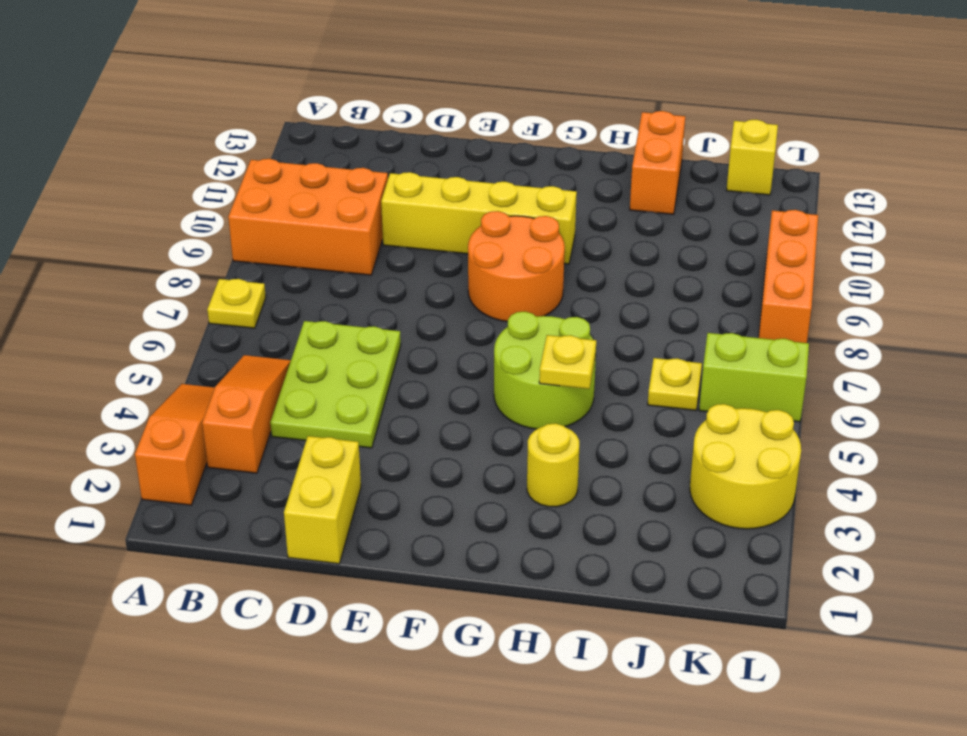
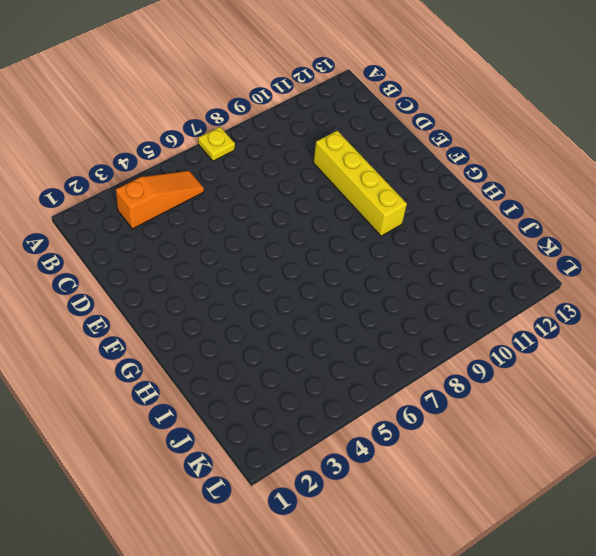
none -> orange 1x3 slope [135,384,215,505]
none -> orange 2x3 brick [228,159,388,275]
none -> lime 2x3 plate [270,321,401,448]

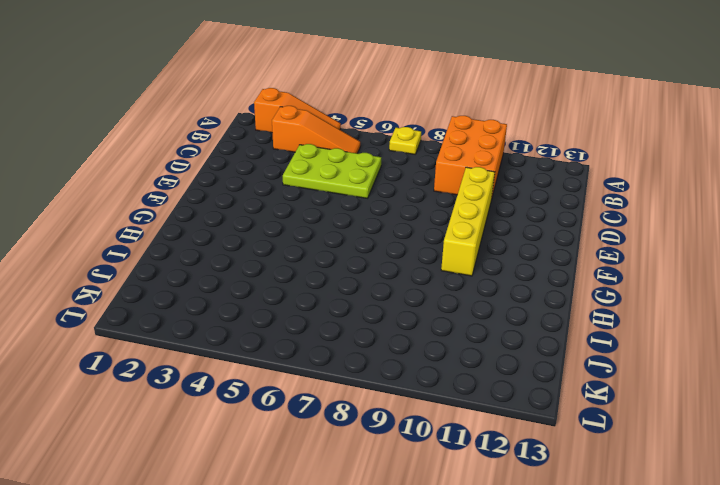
none -> yellow 1x2 brick [284,436,361,564]
none -> orange 2x2 round brick [468,211,565,322]
none -> lime 2x2 round brick [494,312,596,429]

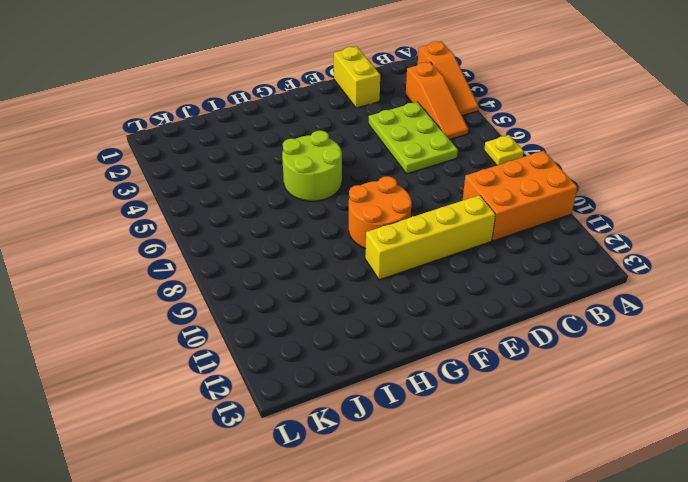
none -> yellow 1x1 round brick [527,423,579,507]
none -> orange 1x2 brick [630,111,685,215]
none -> yellow 1x1 plate [648,358,702,411]

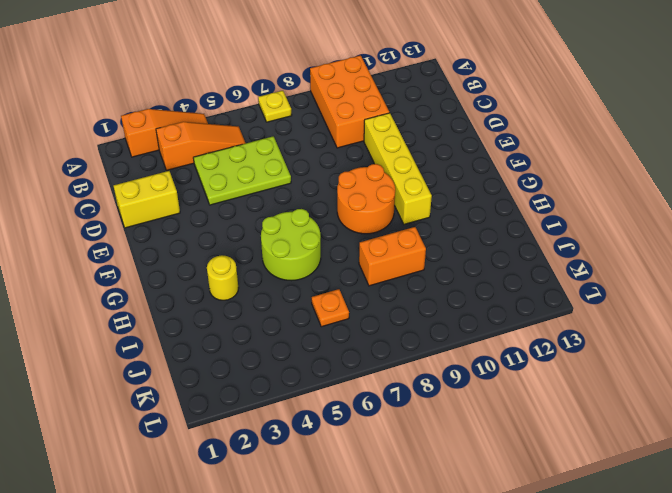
orange 1x2 brick [359,227,426,286] -> orange 1x2 brick moved to [630,111,685,215]
orange 1x1 plate [312,289,349,327] -> yellow 1x1 plate [648,358,702,411]
none -> yellow 2x2 round brick [690,404,801,529]
none -> lime 1x2 brick [699,333,809,422]
none -> yellow 1x1 brick [726,120,778,195]

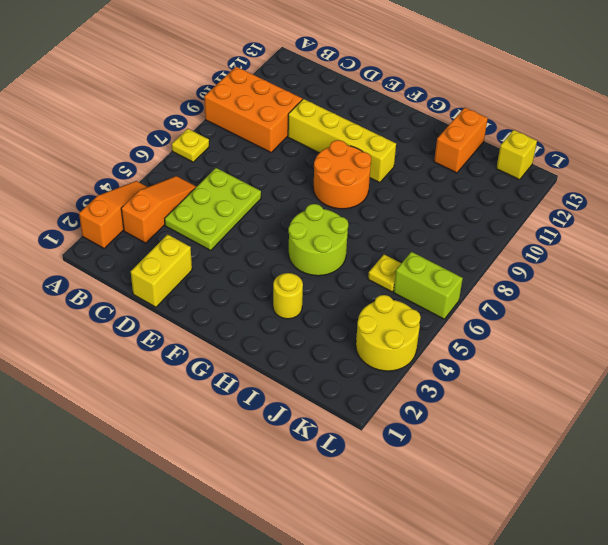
none -> orange 1x3 brick [759,210,818,343]
none -> yellow 1x1 plate [539,335,596,389]

